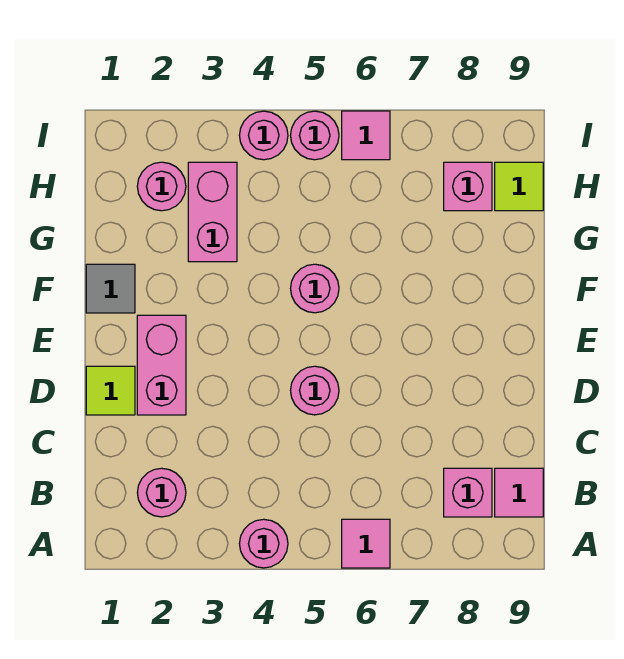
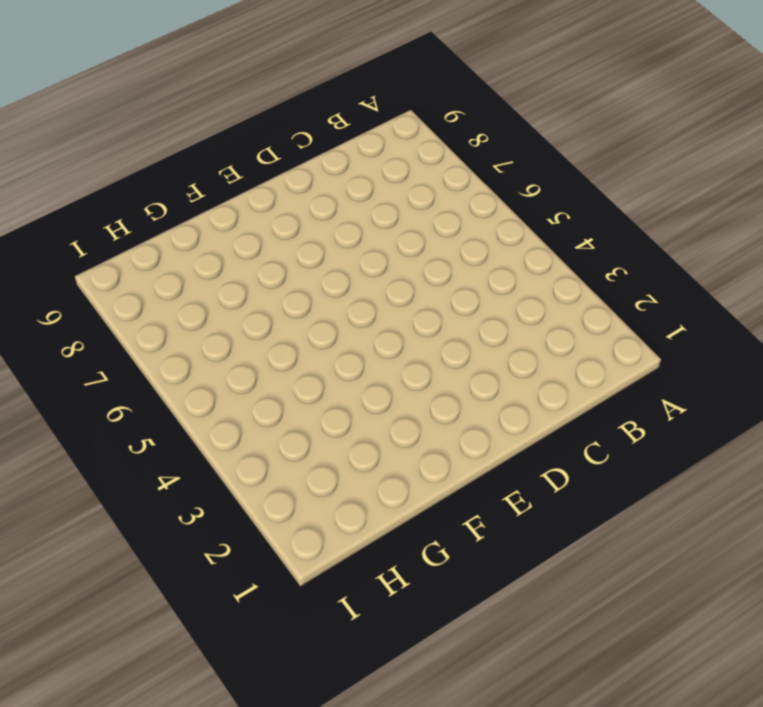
none -> pink 1x1 round brick [239,519,288,568]
none -> pink 1x1 tile [342,519,390,568]
none -> pink 1x1 round brick [137,468,186,517]

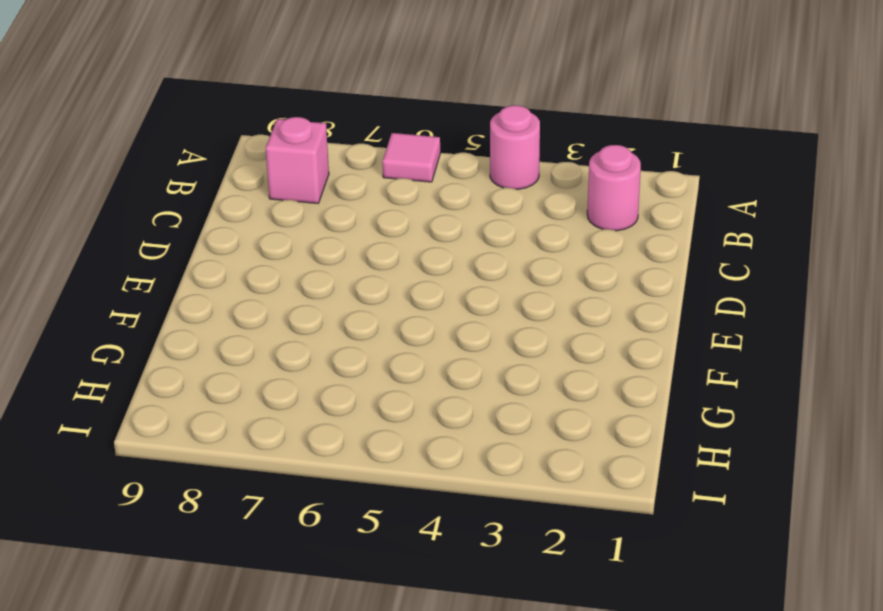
none -> pink 1x1 tile [495,468,543,517]
none -> lime 1x1 tile [86,366,135,415]
none -> pink 1x2 brick [137,315,186,415]

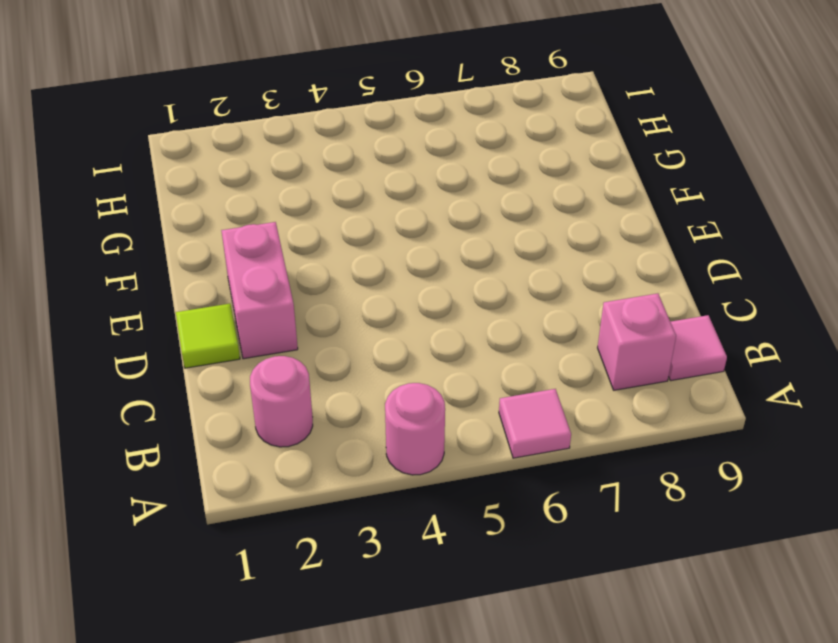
none -> pink 1x1 round brick [291,366,339,415]
none -> grey 1x1 tile [86,264,135,313]
none -> pink 1x1 round brick [291,264,339,313]

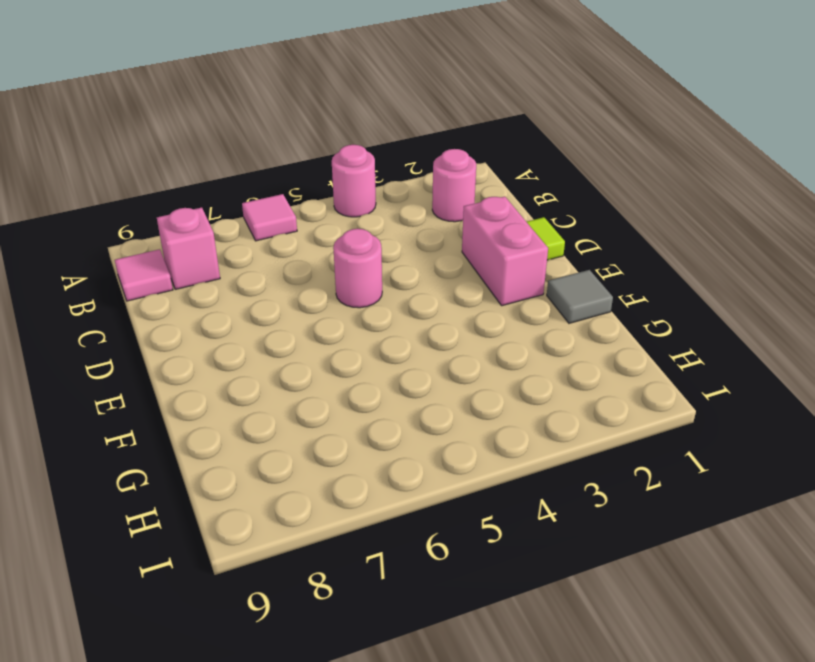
none -> pink 1x1 round brick [291,264,339,313]
none -> pink 1x2 brick [188,162,237,262]
none -> pink 1x1 round brick [137,162,186,211]

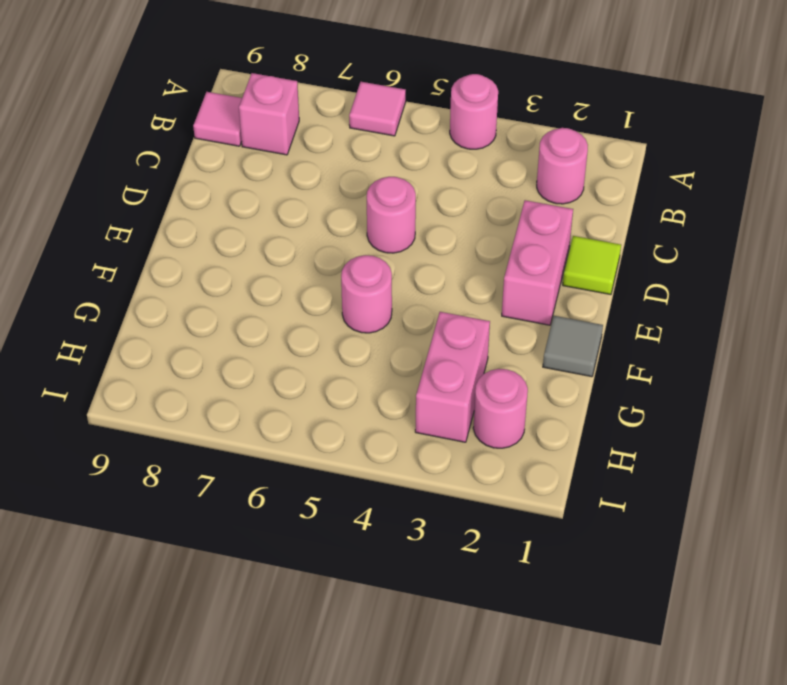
none -> pink 1x1 brick [444,162,492,211]
none -> lime 1x1 tile [495,162,543,211]
none -> pink 1x1 round brick [239,111,288,160]

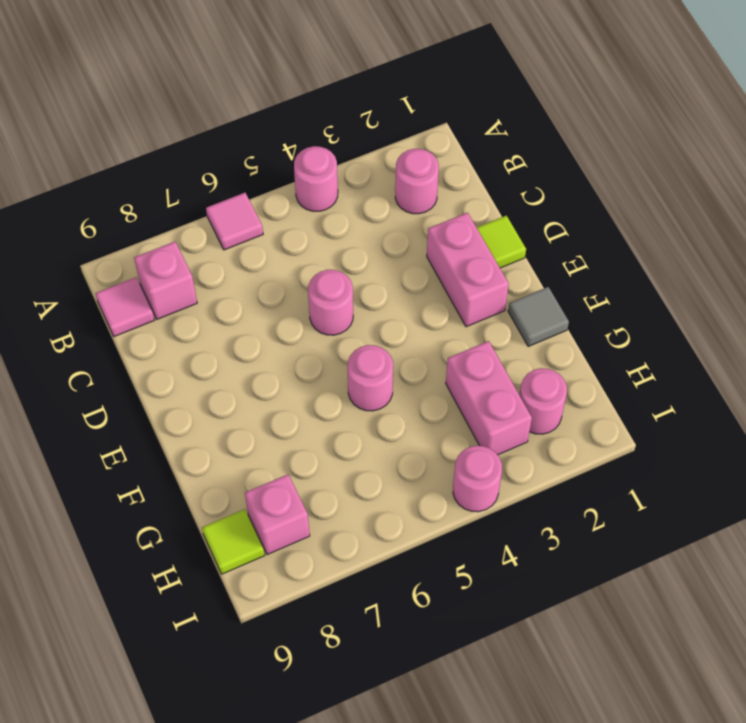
none -> pink 1x1 round brick [291,111,339,160]
none -> pink 1x1 tile [342,111,390,160]

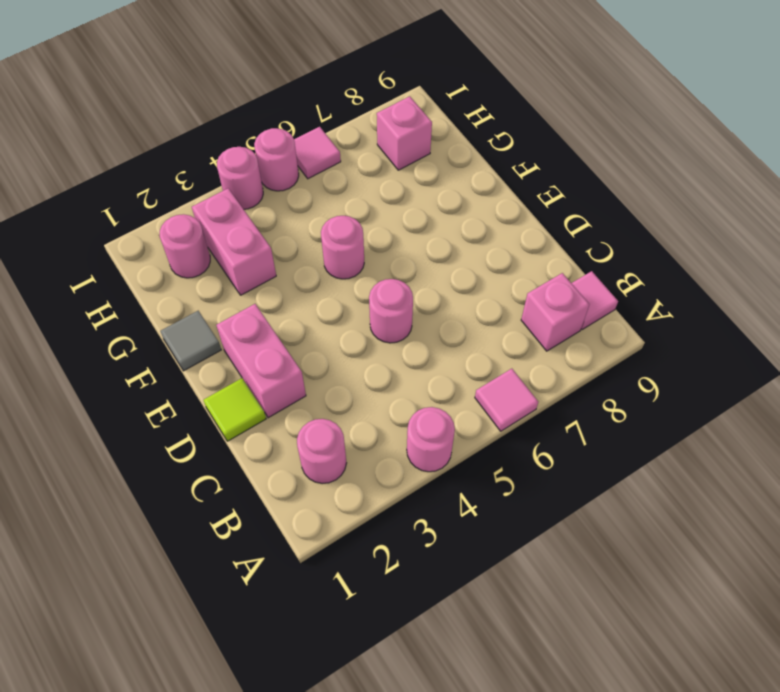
none -> lime 1x1 tile [495,162,543,211]

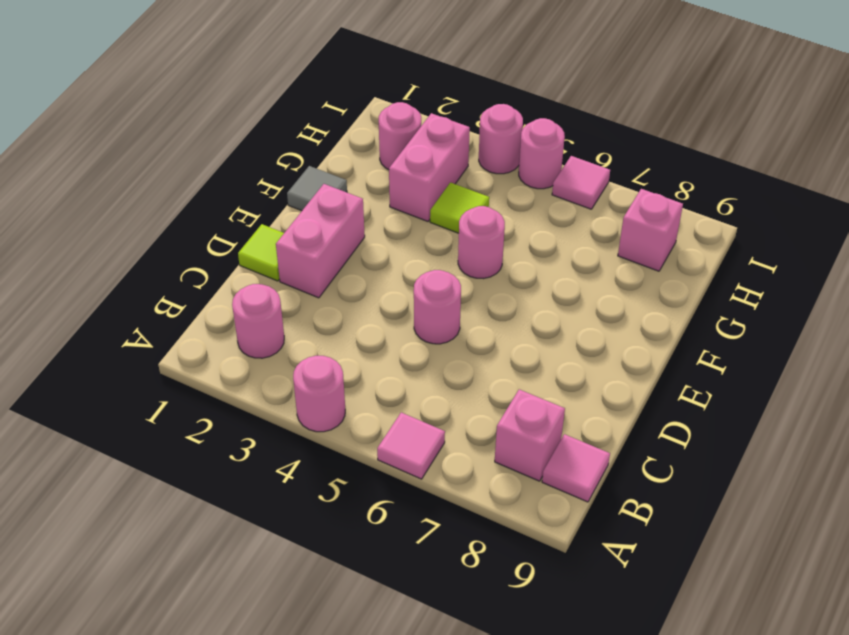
lime 1x1 tile [430,183,489,233] -> lime 1x1 tile moved to [495,162,543,211]

